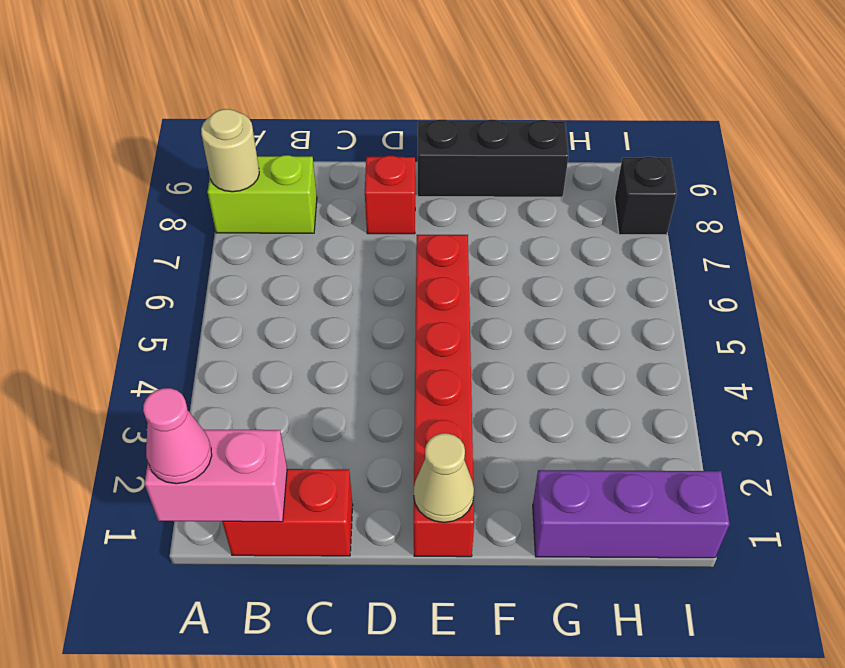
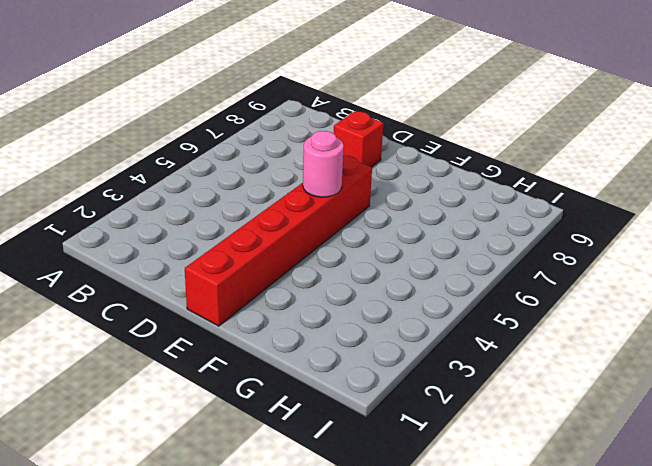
pink 1x1 round brick [303,131,344,197] -> none
none -> lime 1x2 brick [208,155,317,233]
none -> red 1x2 brick [222,469,353,556]

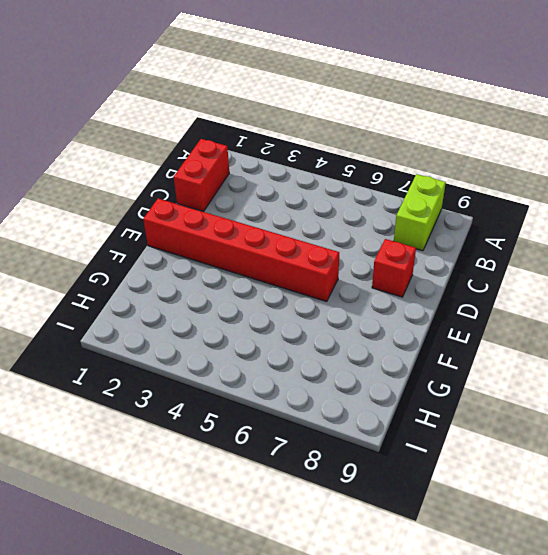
none -> black 1x3 brick [418,120,568,197]
none -> purple 1x3 brick [533,470,730,558]

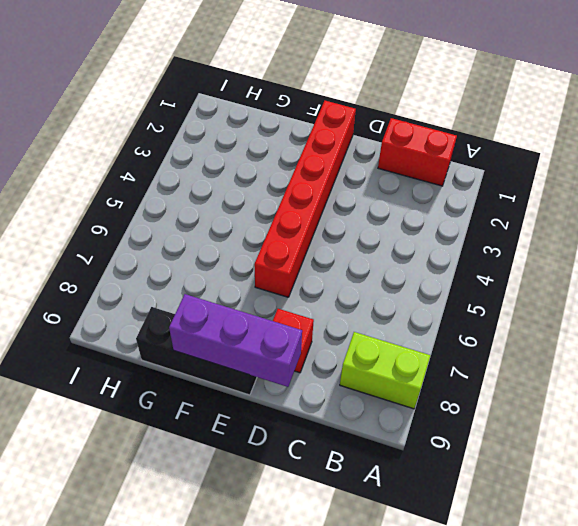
purple 1x3 brick [169,294,302,387] -> purple 1x3 brick moved to [533,470,730,558]
none -> black 1x1 brick [615,157,677,235]
none -> pink 1x2 brick [144,430,287,522]

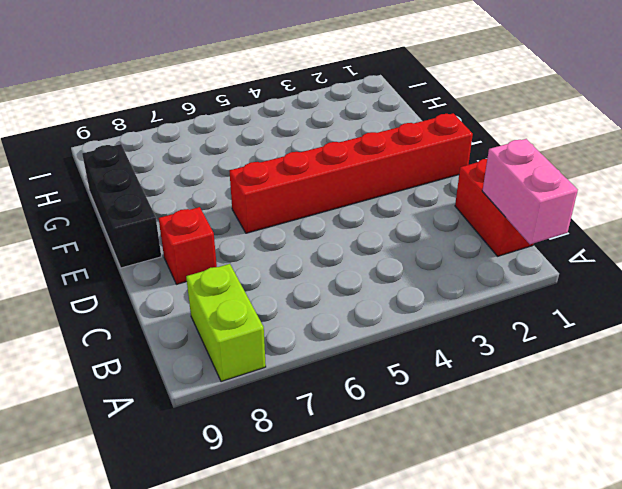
none -> purple 1x3 brick [533,470,730,558]
none -> black 1x1 brick [615,157,677,235]

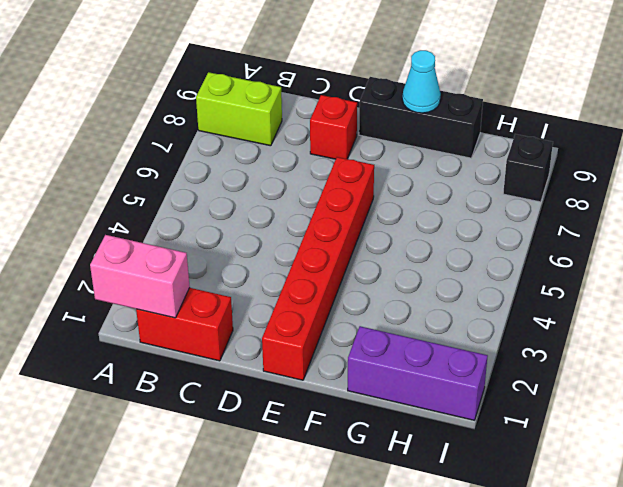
cyan 1x1 cone [402,50,441,113] -> none
none -> tan 1x1 round brick [201,109,259,192]
none -> tan 1x1 cone [414,433,474,522]

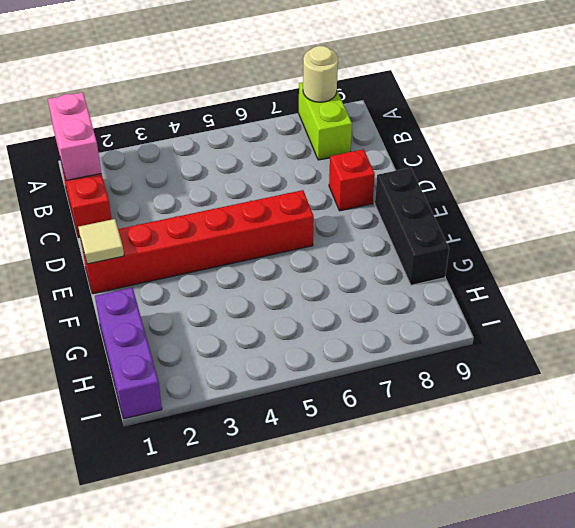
tan 1x1 tile [79,219,124,264] -> tan 1x1 cone [414,433,474,522]
none -> black 1x1 brick [615,157,677,235]
none -> pink 1x1 cone [143,388,212,484]

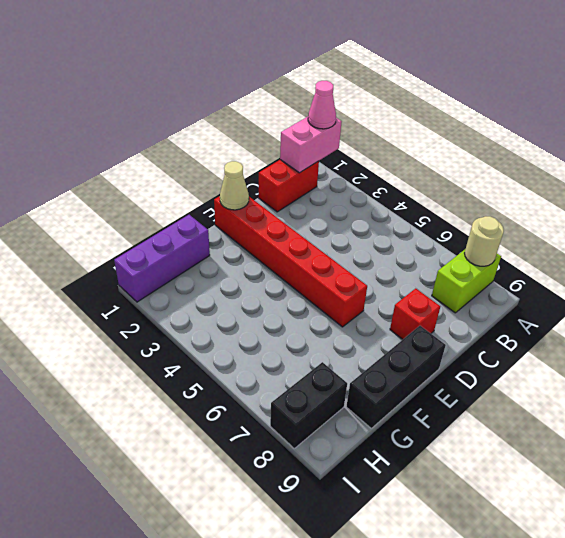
black 1x2 brick [270,362,347,449] -> black 1x1 brick [615,157,677,235]

